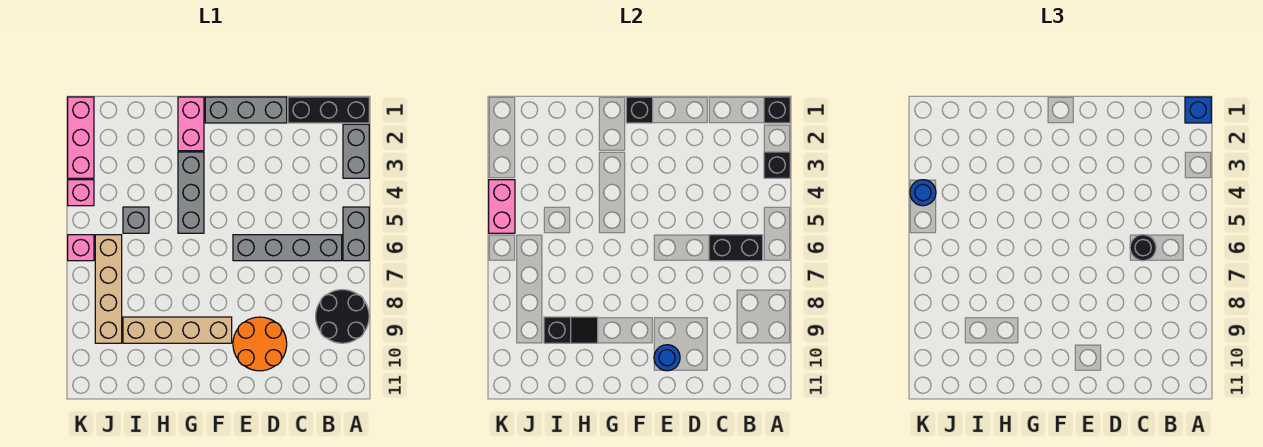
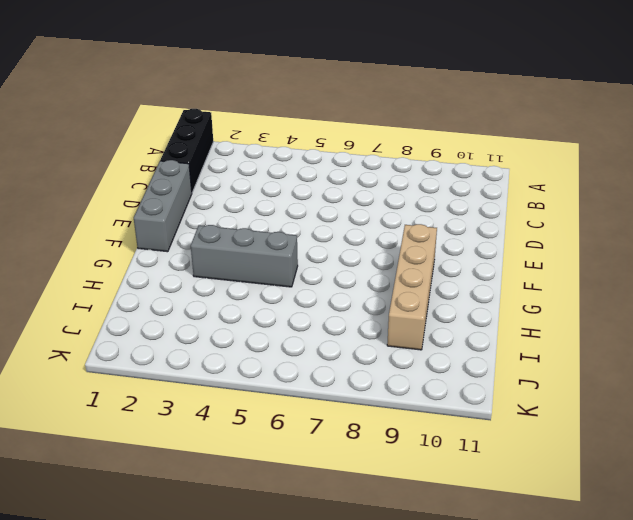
none -> grey 1x2 brick [343,124,369,178]
none -> grey 1x2 brick [343,207,369,261]
none -> black 2x2 round brick [316,290,369,343]

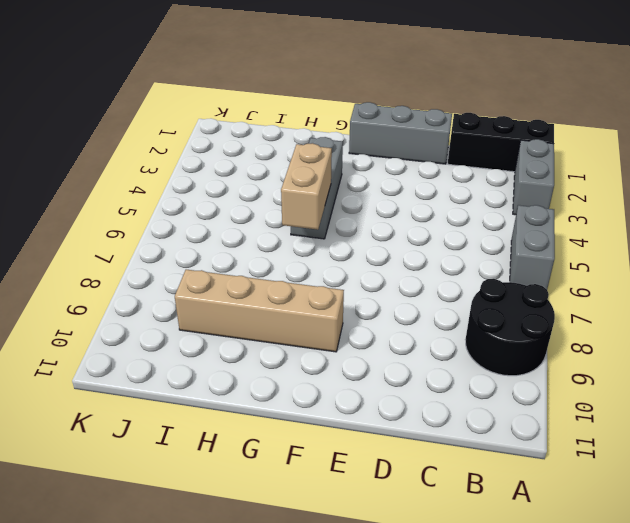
tan 1x2 brick [281,143,332,230] -> none
none -> grey 1x4 brick [233,235,342,261]
none -> orange 2x2 round brick [233,317,287,371]
none -> pink 1x2 brick [178,97,204,151]

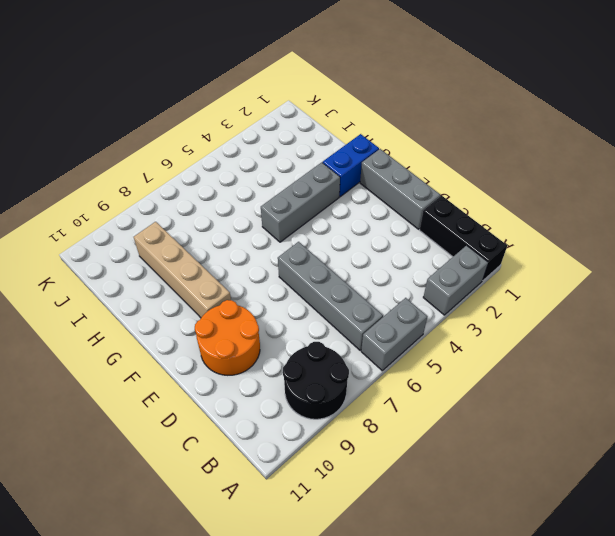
blue 1x2 brick [323,134,379,197] -> pink 1x2 brick [178,97,204,151]
none -> grey 1x1 brick [123,207,149,233]
none -> tan 1x4 brick [95,235,122,343]
none -> pink 1x3 brick [68,97,94,178]

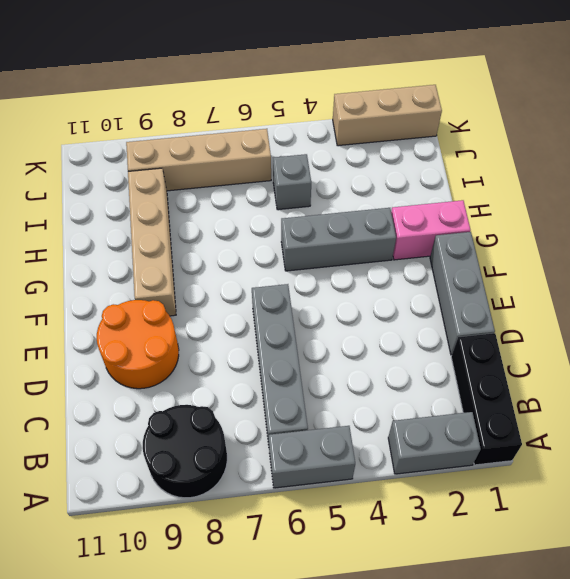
tan 1x3 brick [333,85,442,146] -> pink 1x3 brick [68,97,94,178]
none -> pink 1x1 brick [68,180,94,206]
none -> pink 1x1 brick [68,235,94,261]
none -> black 1x1 brick [764,97,790,123]

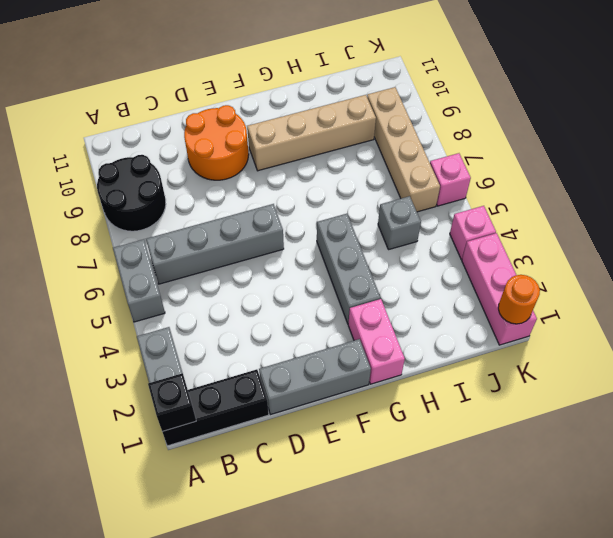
orange 1x1 round brick [498,275,540,324] -> none
none -> black 1x1 brick [764,152,790,178]
none -> black 1x2 brick [709,235,763,261]
none -> blue 1x1 round brick [654,345,680,371]

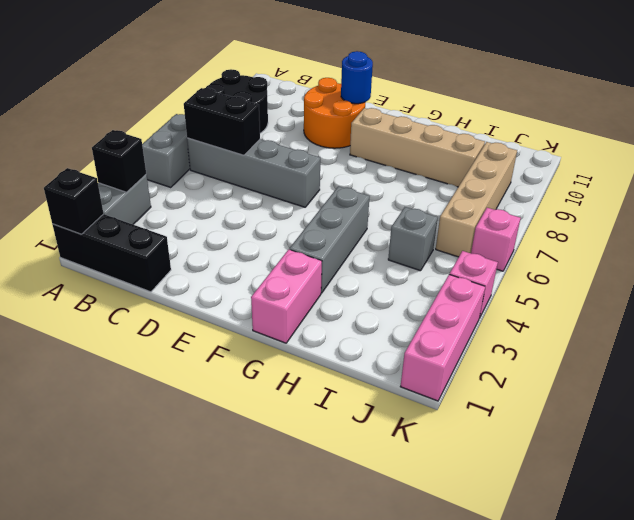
none -> grey 1x3 brick [205,97,287,123]
none -> black 1x1 brick [626,97,653,123]
none -> black 1x2 slope [544,317,598,343]

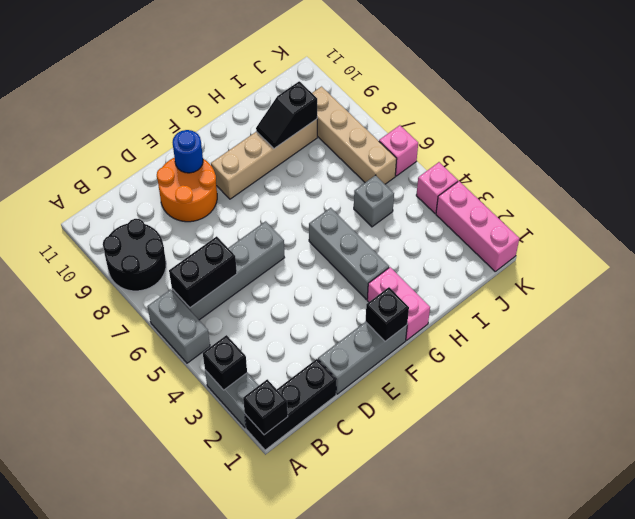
none -> pink 1x2 brick [489,180,515,233]
none -> blue 1x1 brick [1185,97,1211,123]
none -> black 1x1 round brick [1130,235,1156,261]

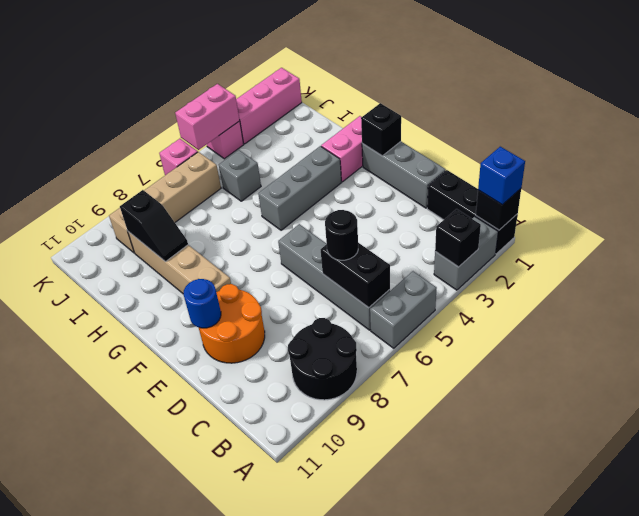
none -> blue 1x1 round brick [910,180,936,206]

